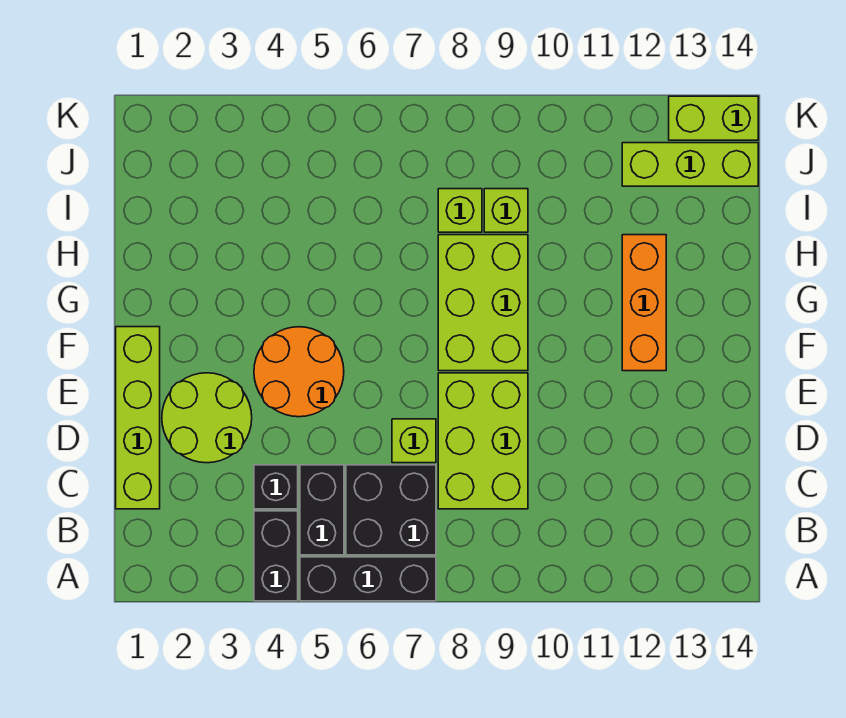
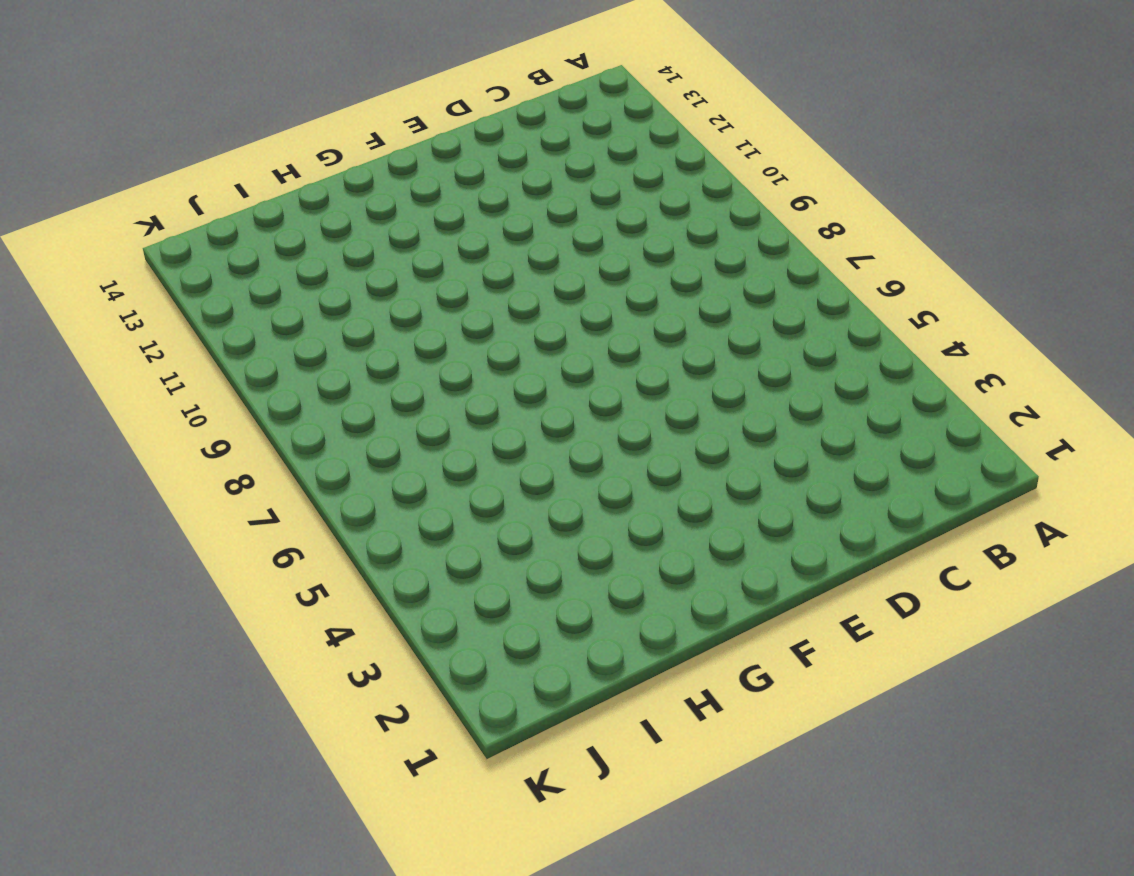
none -> black 1x2 brick [254,511,298,601]
none -> black 1x3 brick [300,557,436,601]
none -> black 1x2 brick [300,465,344,555]

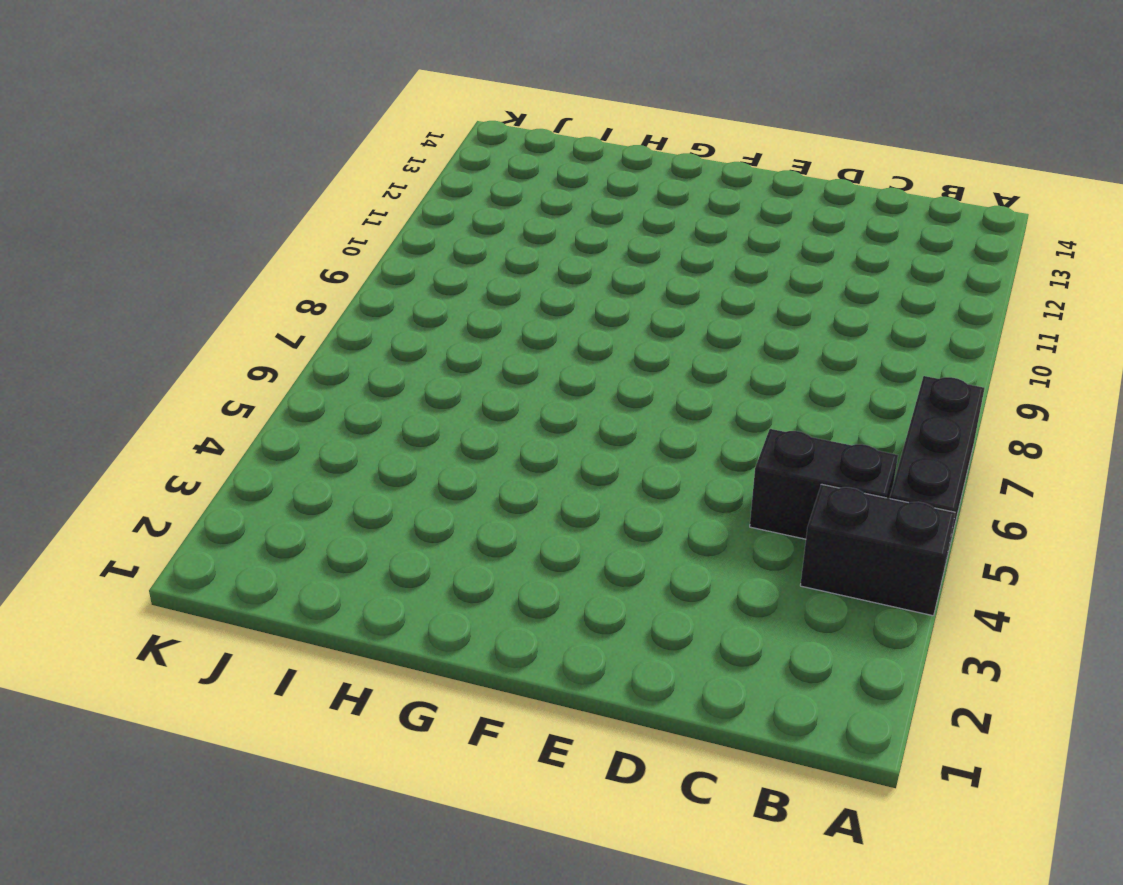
none -> black 2x2 brick [346,465,436,555]
none -> lime 1x4 brick [116,327,160,509]
none -> black 1x1 brick [254,465,298,509]

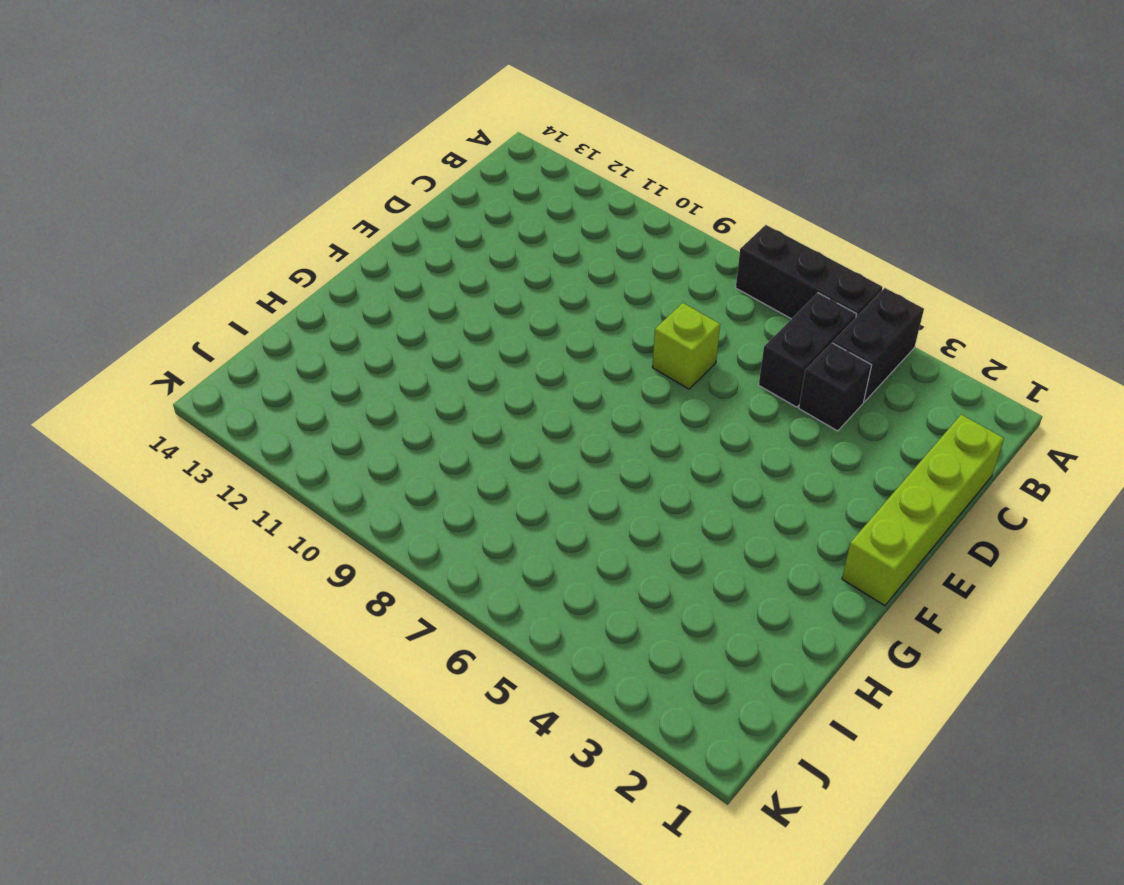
none -> black 2x2 brick [346,465,436,555]
none -> lime 2x3 brick [438,373,528,509]
none -> lime 2x2 round brick [162,373,252,463]

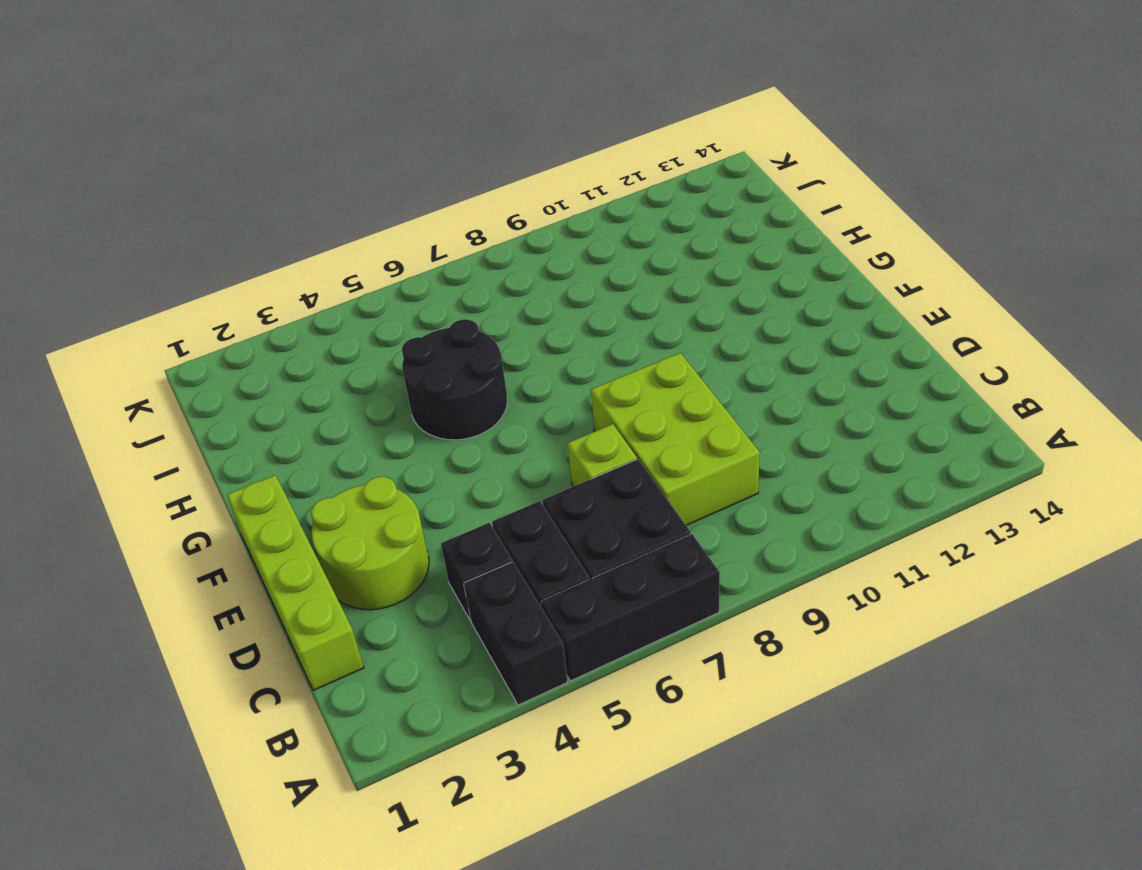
black 2x2 round brick [402,319,507,440] -> none
none -> orange 2x2 round brick [254,327,344,417]
none -> lime 2x3 brick [438,235,528,371]
none -> orange 1x3 brick [622,235,666,371]

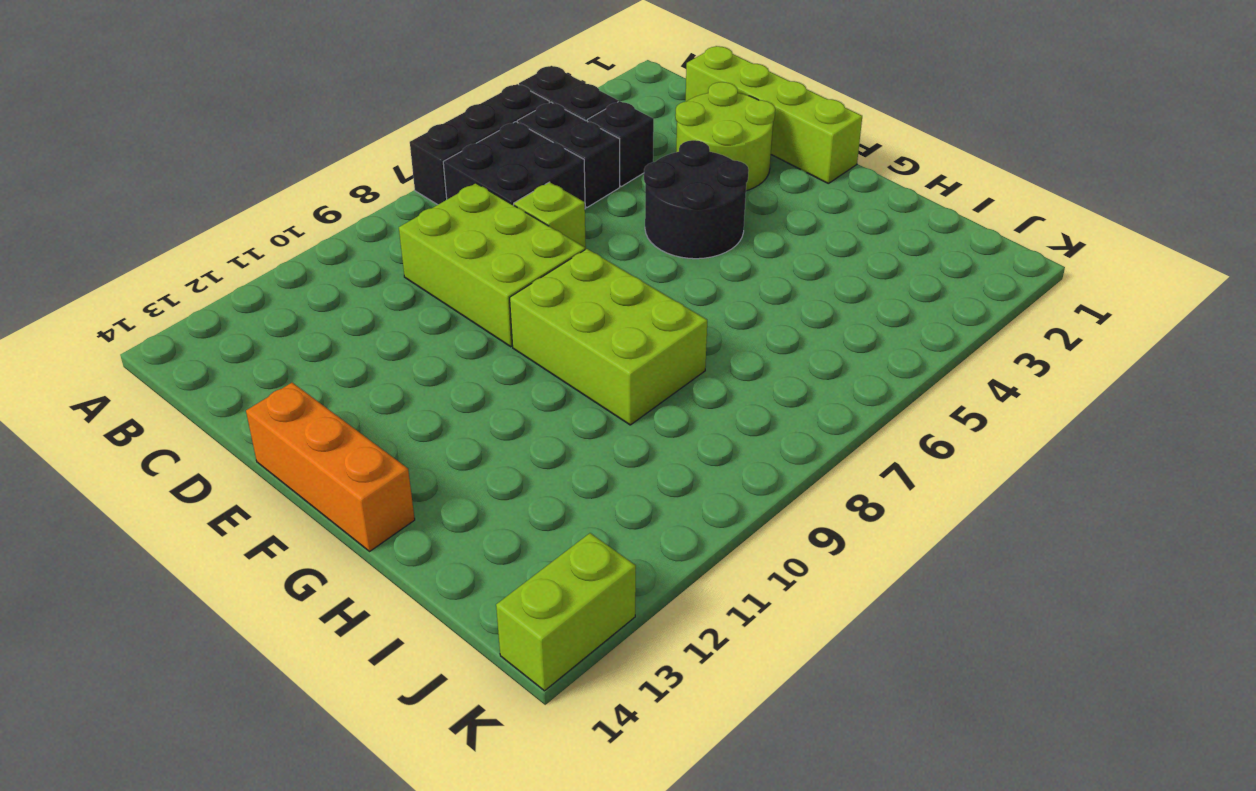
black 2x2 round brick [644,140,749,259] -> orange 2x2 round brick [254,327,344,417]
orange 1x3 brick [246,383,415,551] -> orange 1x3 brick moved to [622,235,666,371]
none -> lime 1x1 brick [438,189,482,232]
none -> lime 1x1 brick [484,189,528,232]
none -> lime 1x3 brick [622,143,758,186]

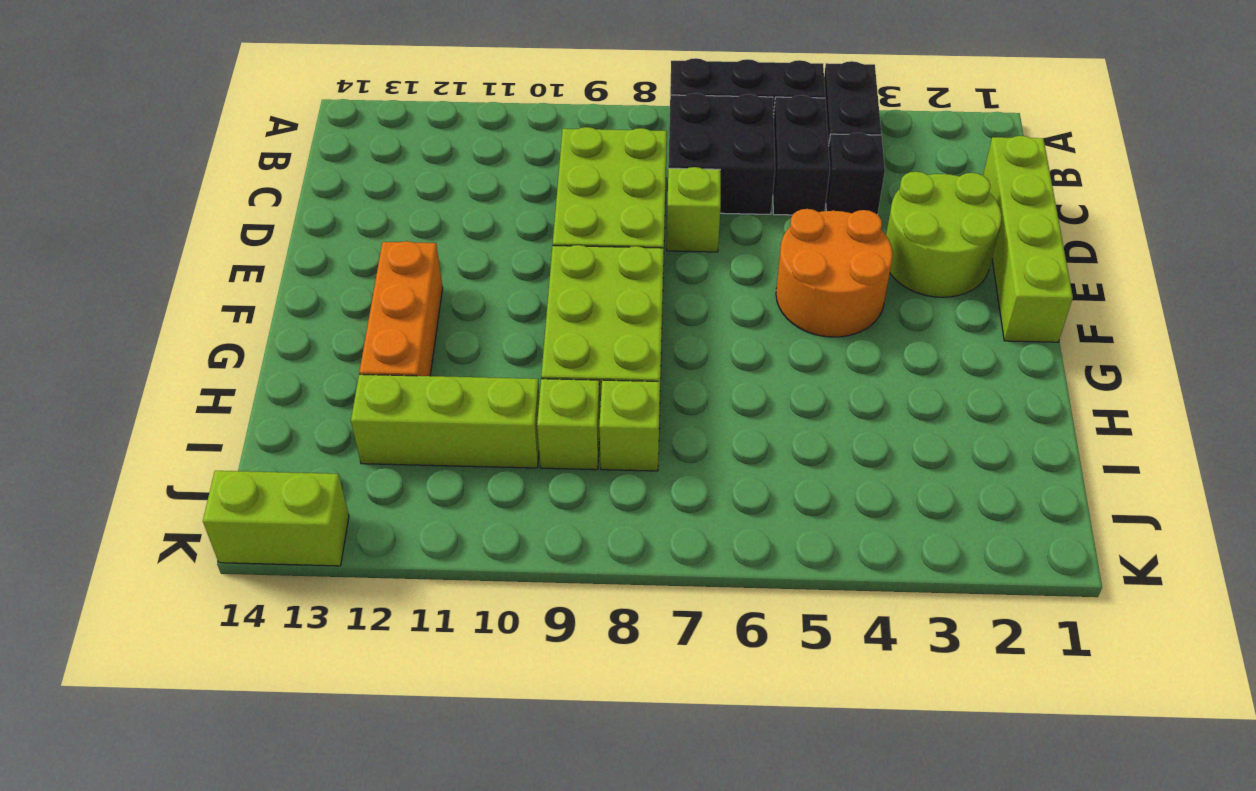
lime 1x3 brick [351,374,540,468] -> lime 1x3 brick moved to [622,143,758,186]

